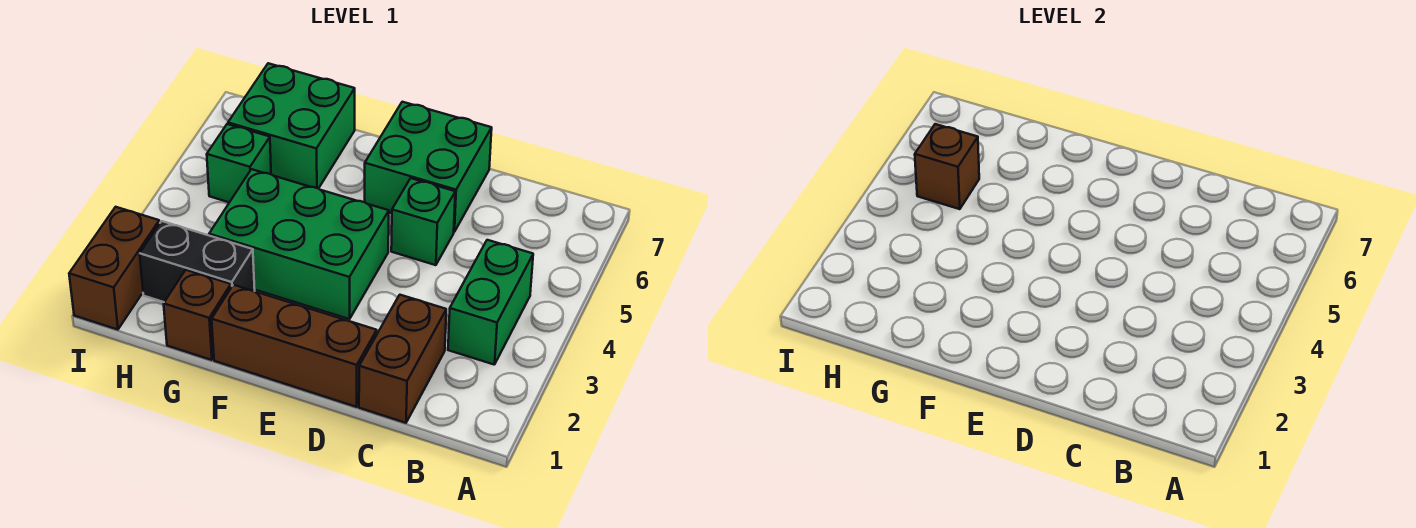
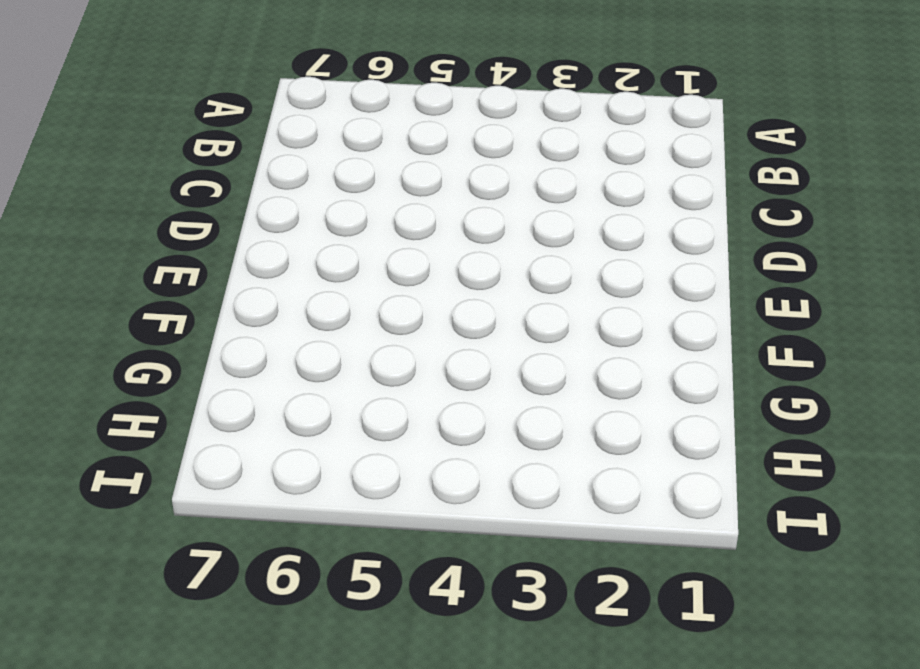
none -> green 1x2 brick [448,240,533,365]
none -> brown 1x2 brick [359,295,446,423]
none -> brown 1x3 brick [212,285,377,407]

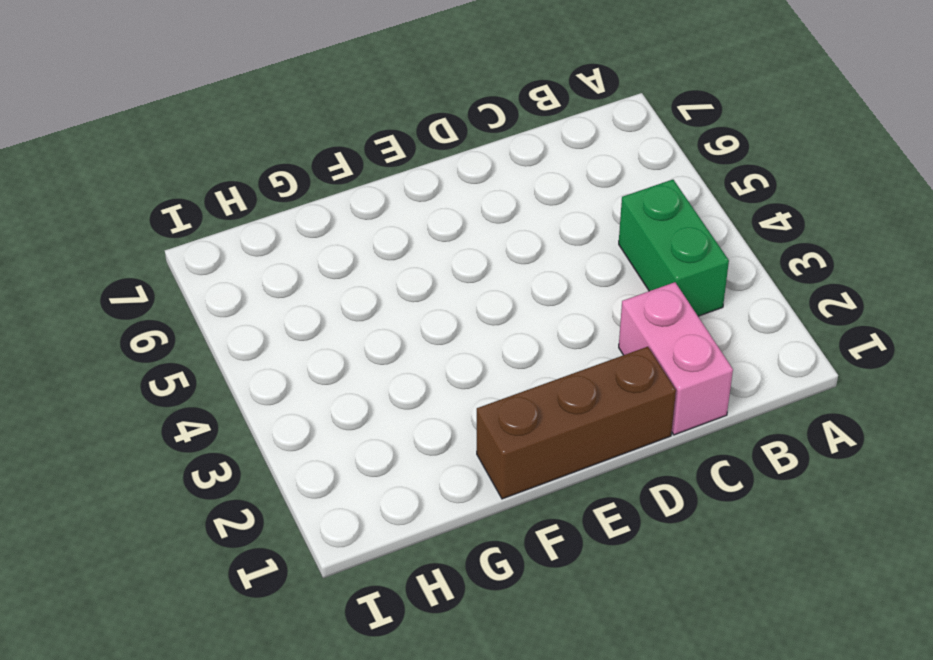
pink 1x2 brick [619,282,733,435] -> brown 1x2 brick [359,295,446,423]
none -> green 1x1 brick [391,178,455,265]
none -> green 2x2 brick [365,102,492,232]
none -> green 2x3 brick [209,169,389,319]

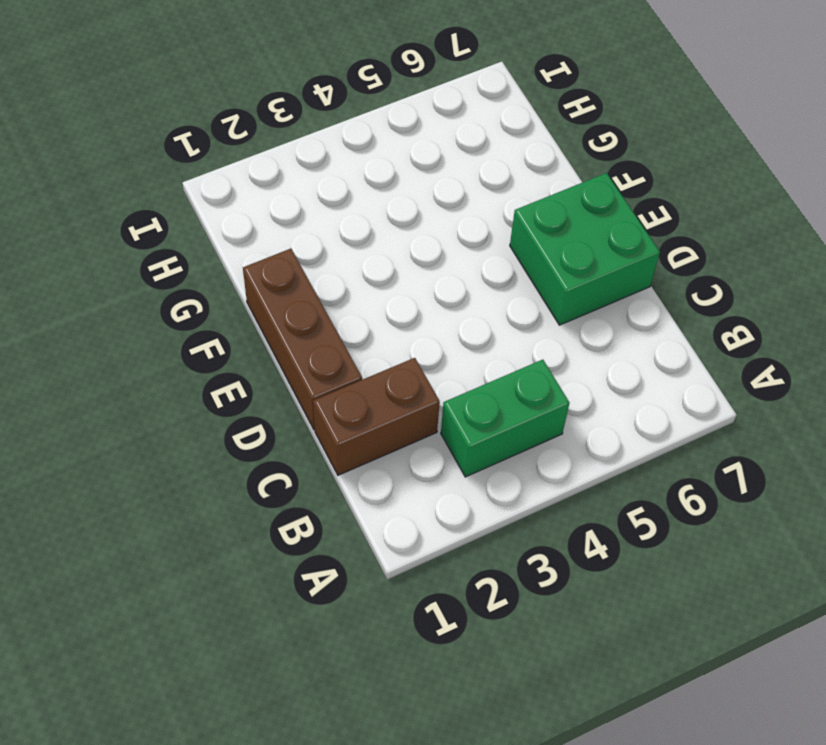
none -> green 1x1 brick [391,178,455,265]
none -> green 2x3 brick [209,169,389,319]
none -> brown 1x1 brick [164,270,231,360]

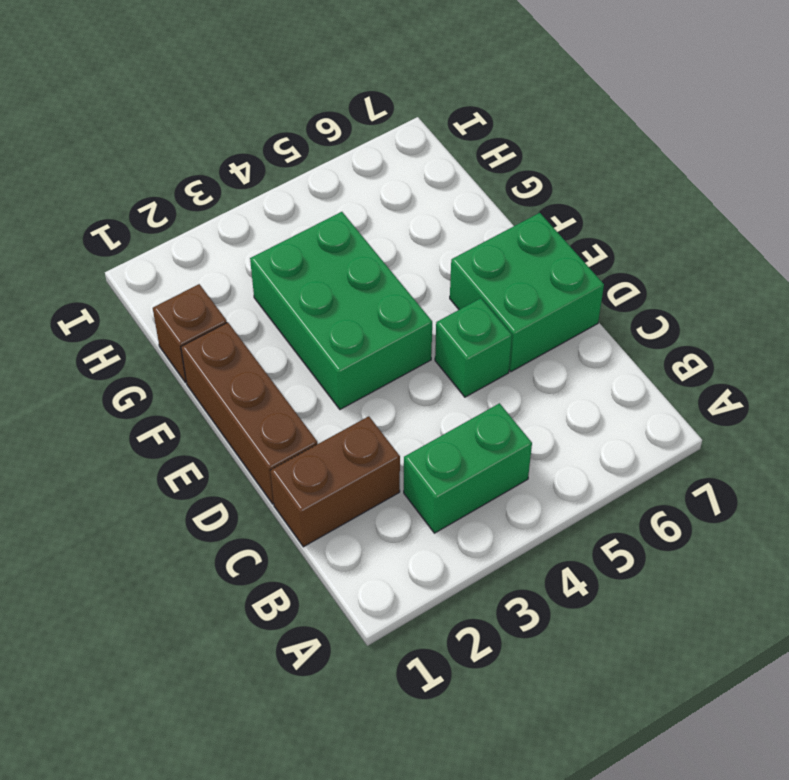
none -> black 1x2 brick [140,221,255,302]
none -> green 2x2 brick [228,63,355,189]
none -> green 1x1 brick [207,124,271,202]

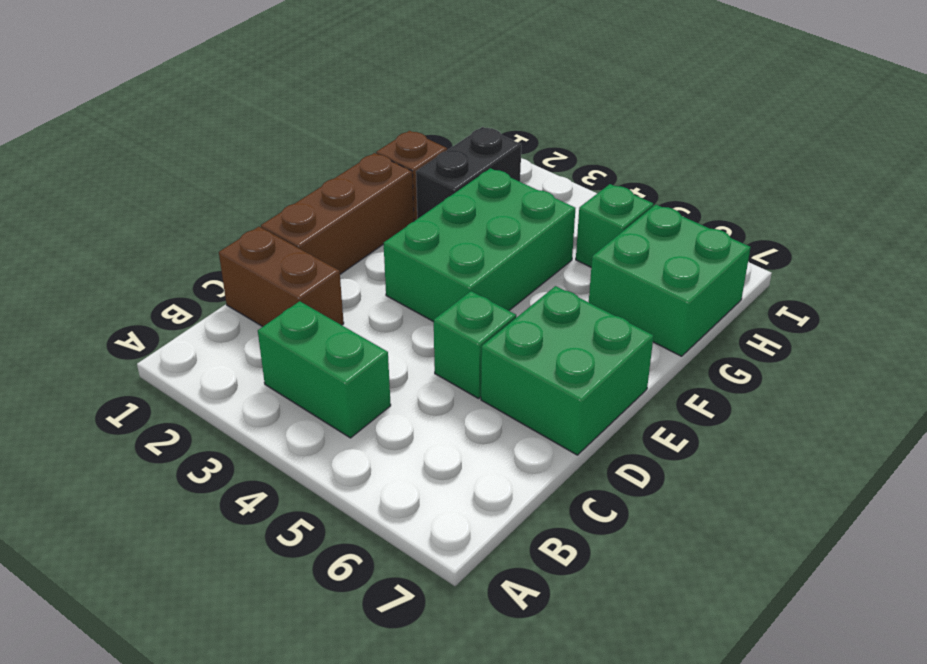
none -> brown 1x2 brick [69,207,160,330]
none -> brown 1x1 brick [915,124,979,209]

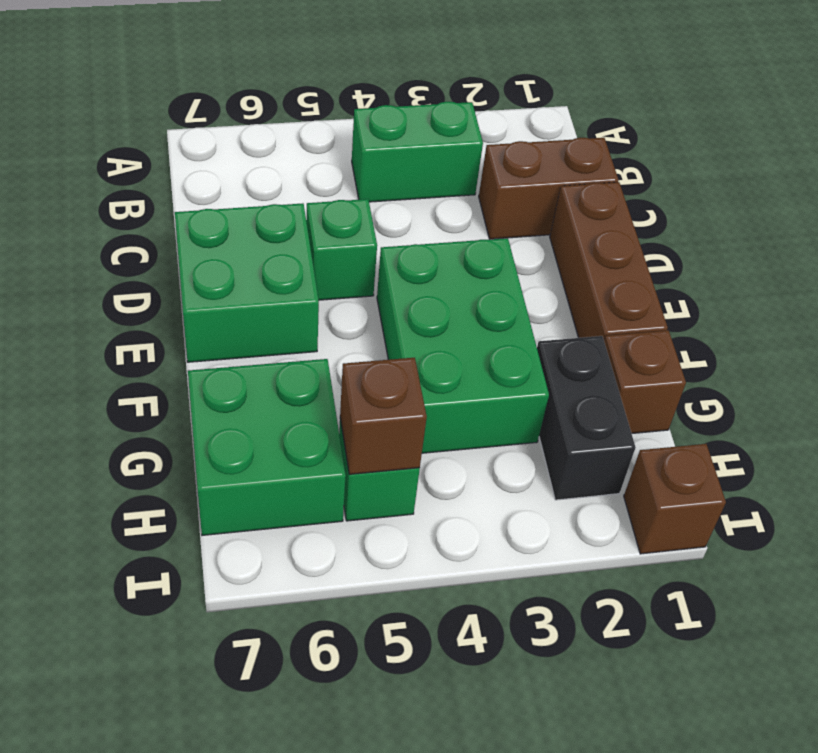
brown 1x1 brick [624,444,726,554] -> brown 1x2 brick [69,207,160,330]

